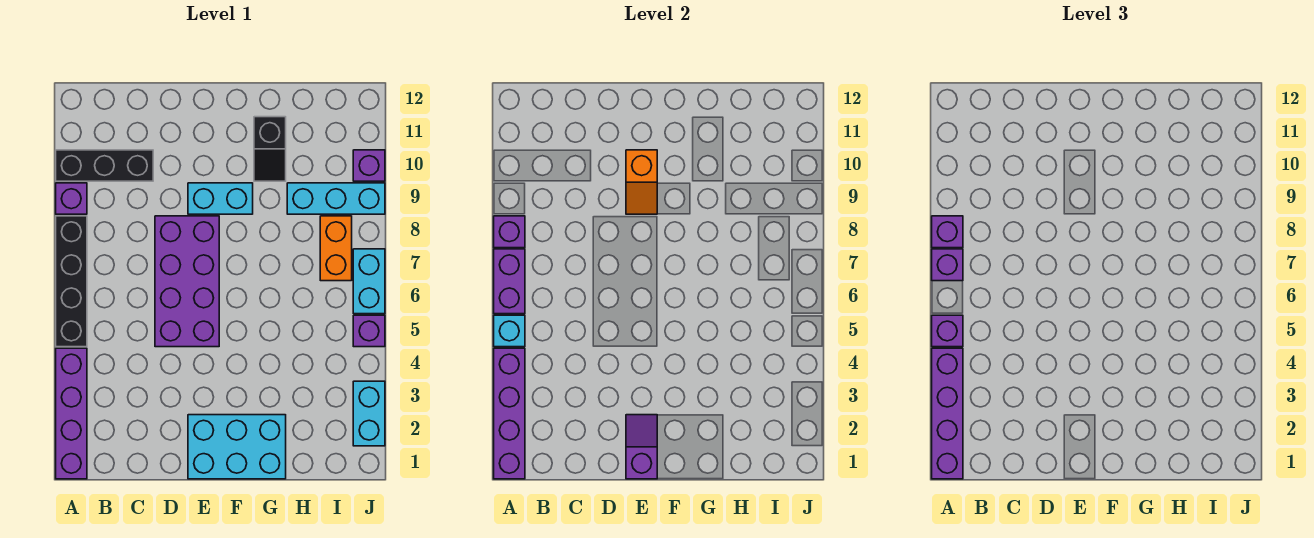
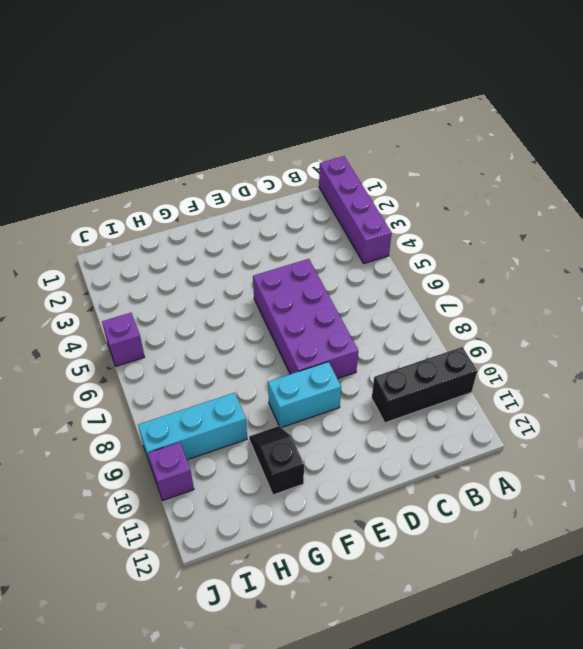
none -> black 1x4 brick [56,216,87,347]
none -> purple 1x1 brick [56,183,87,214]
none -> cyan 2x3 brick [188,415,286,479]

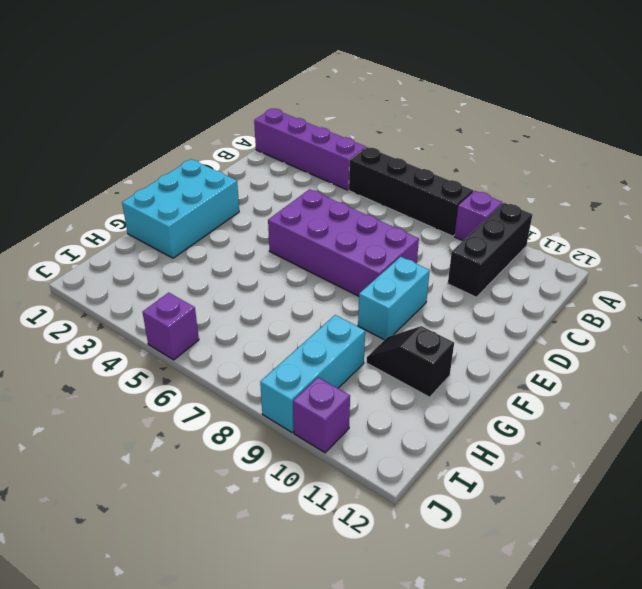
none -> orange 1x2 brick [320,216,352,281]
none -> cyan 1x2 brick [353,381,385,446]
none -> cyan 1x2 brick [353,249,385,314]

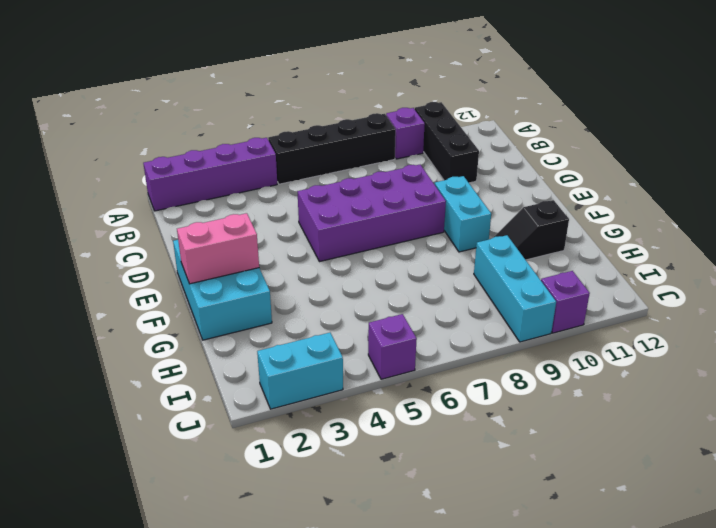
pink 1x2 brick [177,213,259,284] -> none
none -> orange 1x2 brick [320,216,352,281]
none -> cyan 1x2 brick [353,249,385,314]
none -> purple 1x4 brick [494,348,525,479]

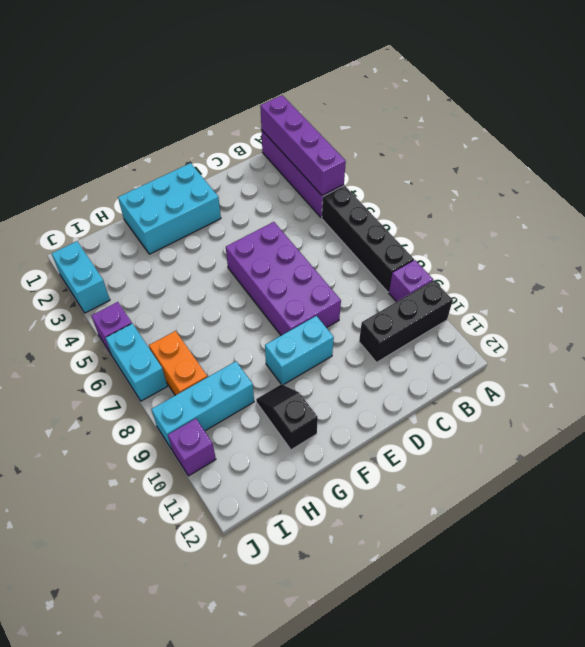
none -> cyan 1x1 brick [494,315,525,347]
none -> purple 1x2 brick [494,249,525,314]
none -> purple 1x1 brick [494,216,525,248]

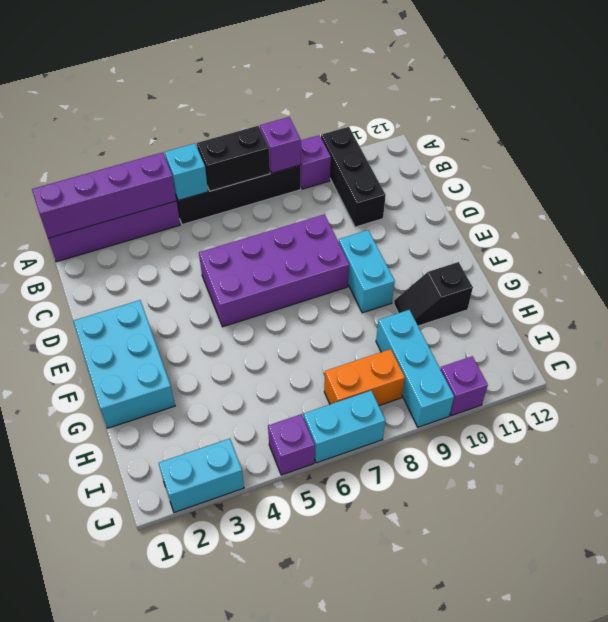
black 1x2 brick [197,126,270,191] -> purple 1x2 brick [494,249,525,314]
none -> purple 1x2 slope [626,415,657,479]
none -> orange 1x2 slope [626,150,657,214]
none -> purple 1x4 brick [932,348,963,479]

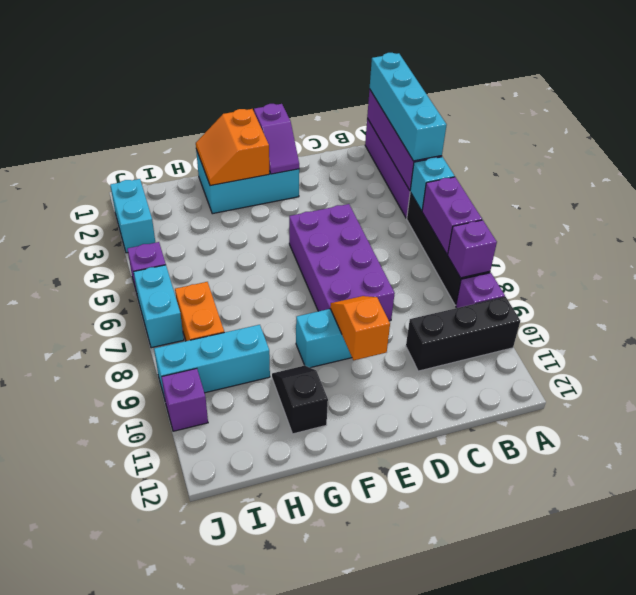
cyan 1x4 brick [370,53,446,161] -> purple 1x4 brick [932,348,963,479]
orange 2x2 slope [196,109,269,186] -> none
none -> purple 1x1 brick [932,315,963,347]
none -> purple 1x1 brick [932,249,963,281]
none -> purple 1x1 brick [932,216,963,248]

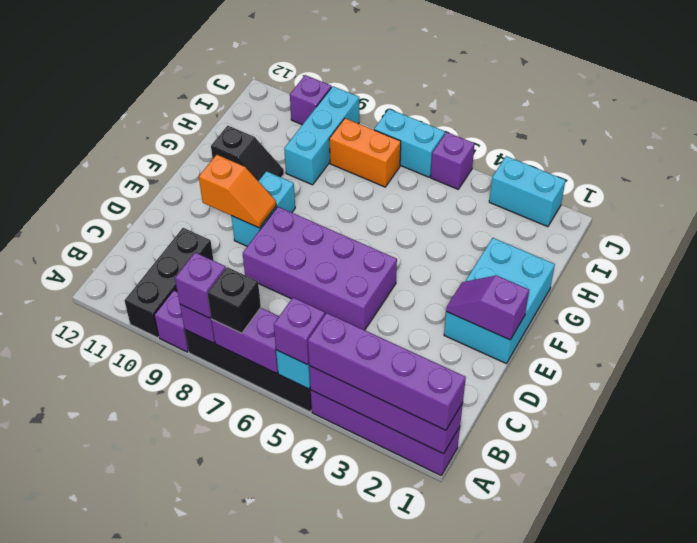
black 1x1 brick [207,267,261,333] -> purple 1x1 brick [932,249,963,281]

